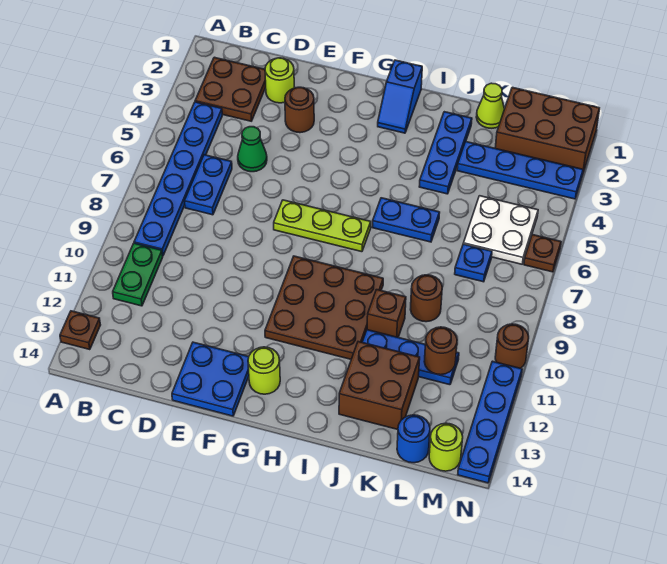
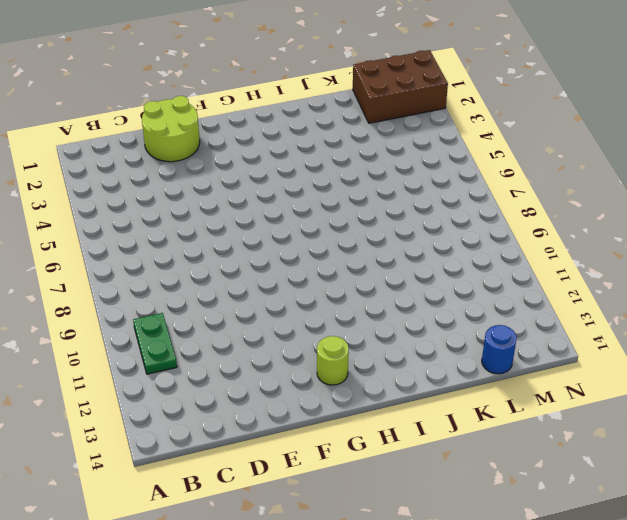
lime 2x2 round brick [142,96,200,162] -> lime 1x1 round brick [265,58,294,103]
none -> brown 1x1 plate [60,311,100,350]
none -> brown 2x2 plate [195,57,266,121]
none -> blue 1x6 plate [134,102,222,256]
none -> blue 1x2 plate [185,155,232,215]

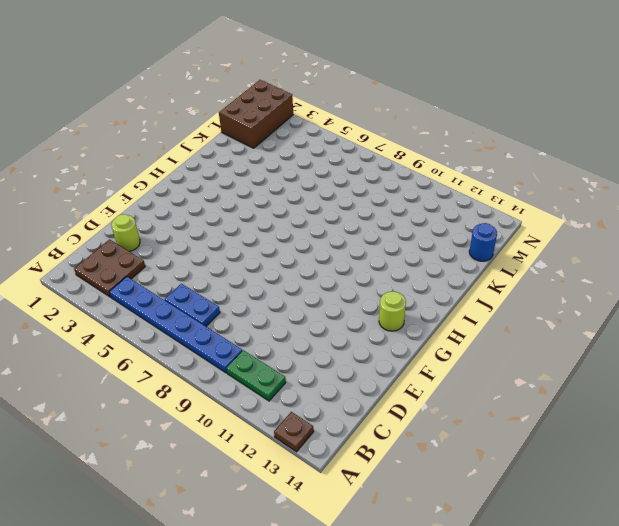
none -> green 1x1 cone [238,127,267,172]
none -> brown 1x1 round brick [285,87,314,133]
none -> blue 2x2 plate [172,342,249,416]
none -> lime 1x3 plate [274,200,371,252]

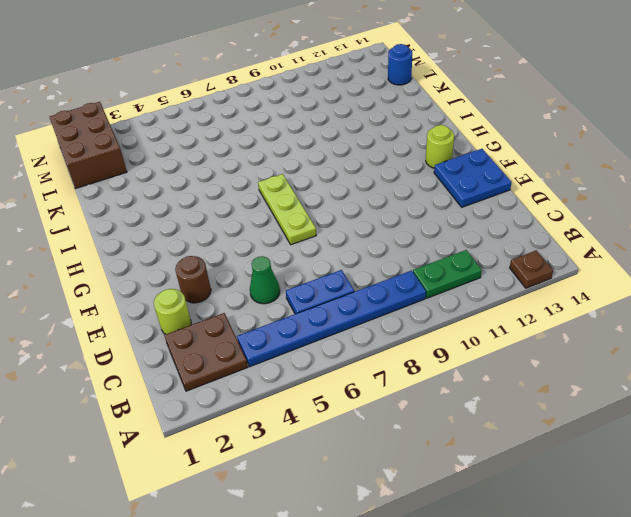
none -> brown 3x3 plate [265,256,383,359]
none -> blue 1x2 slope [378,60,422,133]
none -> blue 1x2 plate [372,198,440,242]
none -> blue 1x3 plate [419,112,472,194]

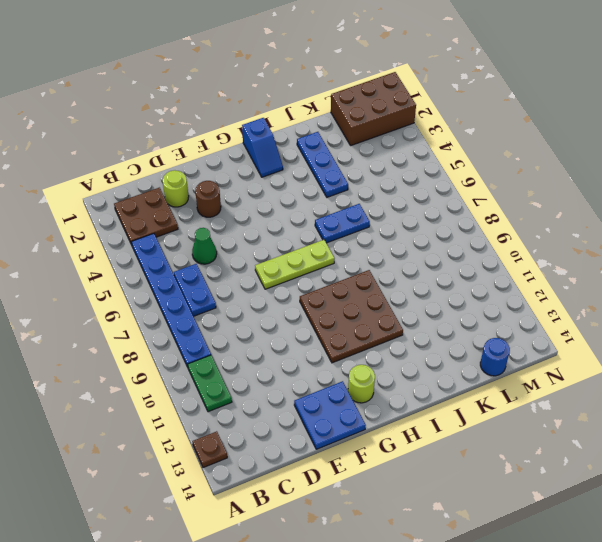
none -> brown 1x1 brick [367,290,406,337]
none -> blue 1x3 plate [362,330,459,385]
none -> brown 2x2 brick [339,342,420,430]
none -> lime 1x1 cone [476,83,505,128]

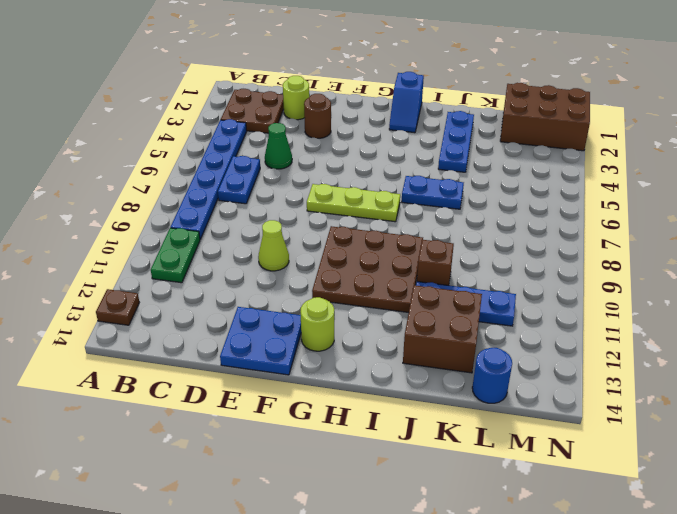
lime 1x1 cone [258,220,289,271] -> lime 1x1 cone moved to [476,83,505,128]
none -> blue 1x4 plate [457,142,583,199]
none -> brown 1x1 round brick [411,275,442,322]
none -> white 2x2 plate [463,196,538,264]
none -> blue 1x1 plate [455,244,492,282]

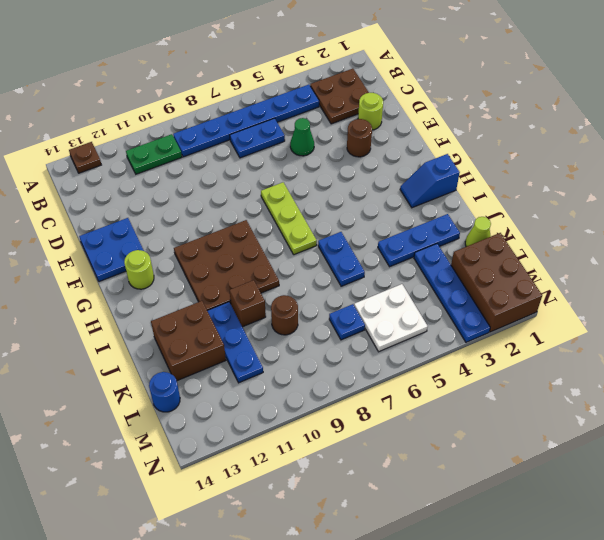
none -> lime 1x1 round brick [429,423,463,471]
none -> brown 1x1 plate [524,235,561,272]
none -> brown 1x1 round brick [495,324,529,368]
none -> blue 1x4 plate [458,361,522,483]

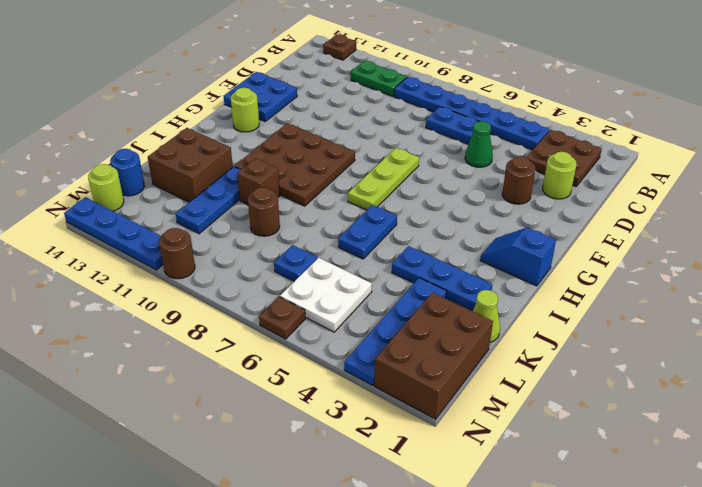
none -> brown 1x1 round brick [424,327,457,375]

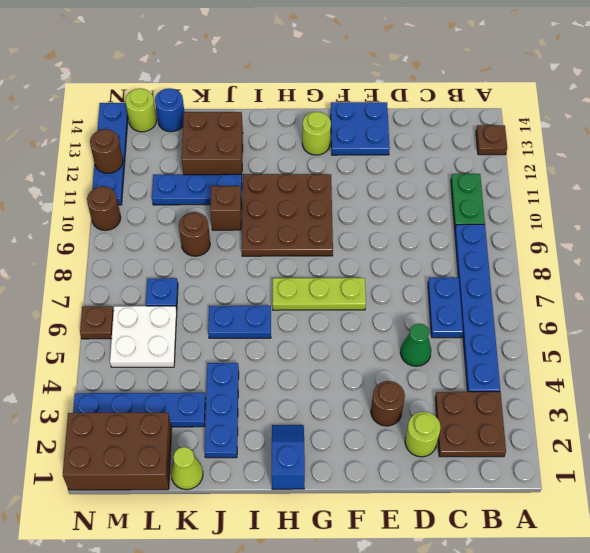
brown 1x1 round brick [90,129,123,173] -> brown 1x1 round brick moved to [424,327,457,375]

